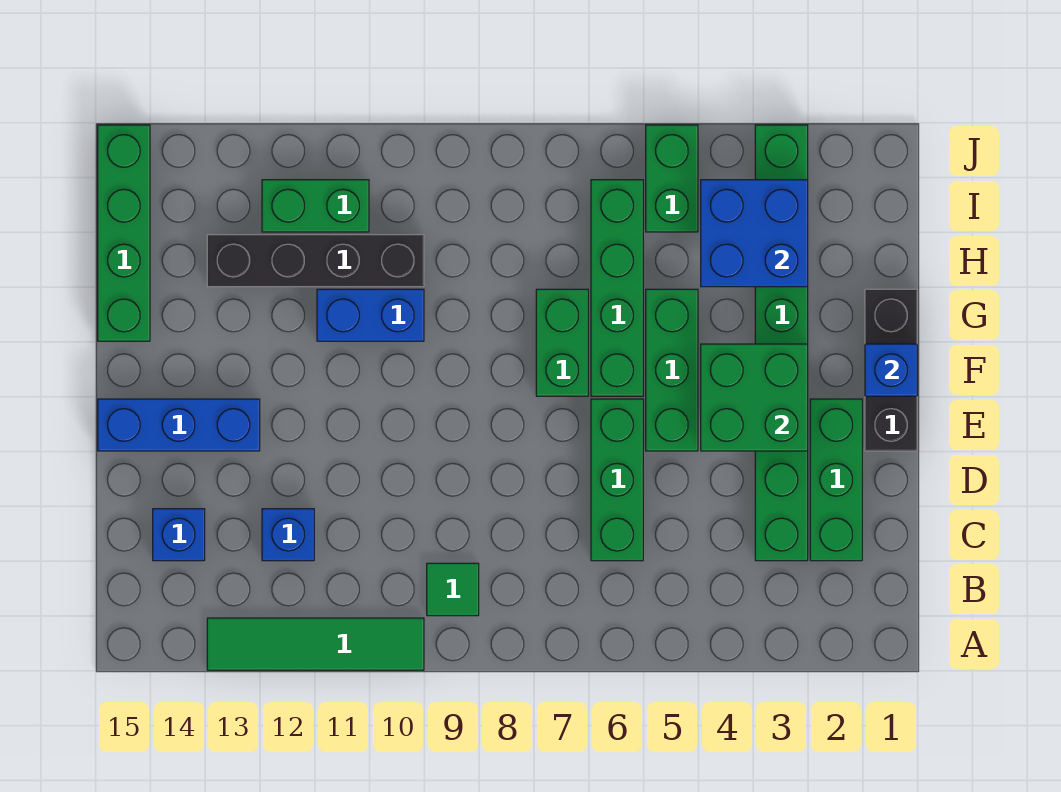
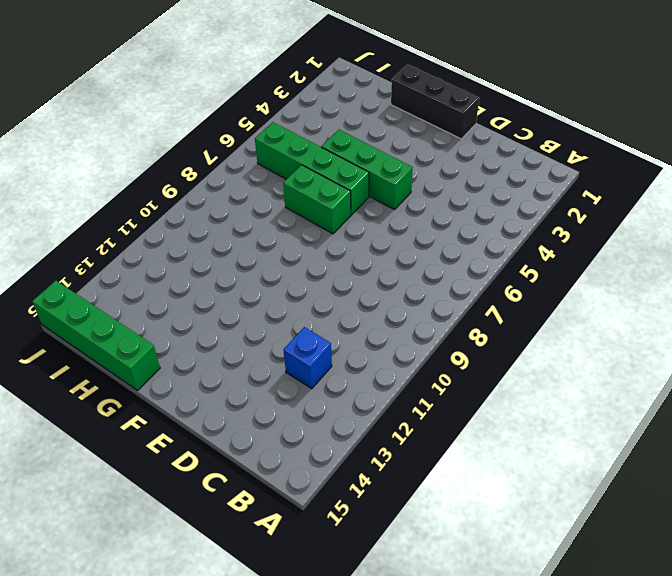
none -> green 1x4 tile [207,618,424,670]
none -> green 1x1 tile [427,563,479,616]
none -> green 1x3 brick [810,399,862,561]

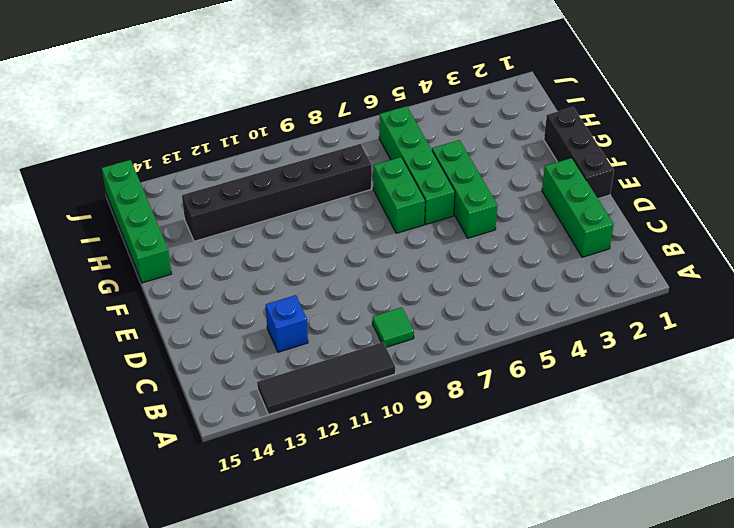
black 1x4 tile [257,342,395,414] -> green 1x4 tile [207,618,424,670]
black 1x6 brick [182,144,372,241] -> black 1x4 brick [207,235,424,287]
none -> green 1x8 brick [755,125,808,561]
none -> green 1x3 brick [591,399,643,561]
none -> blue 1x1 brick [153,509,205,561]

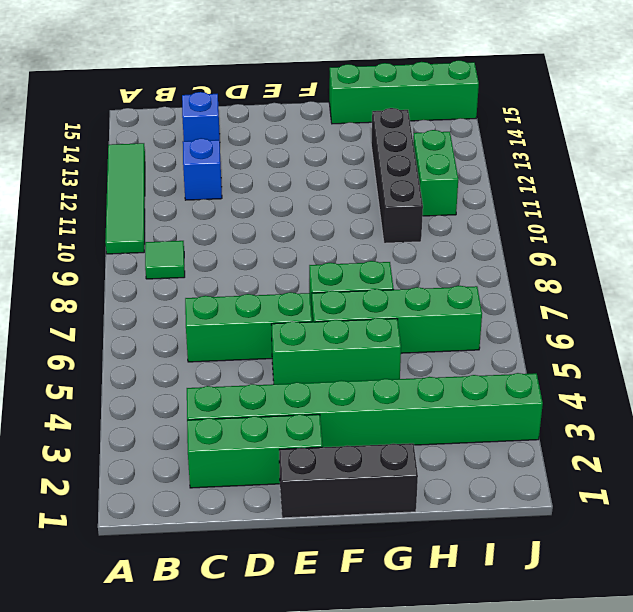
none -> blue 1x3 brick [98,399,260,451]
none -> blue 1x2 brick [317,289,424,341]
none -> green 1x2 brick [646,125,698,232]

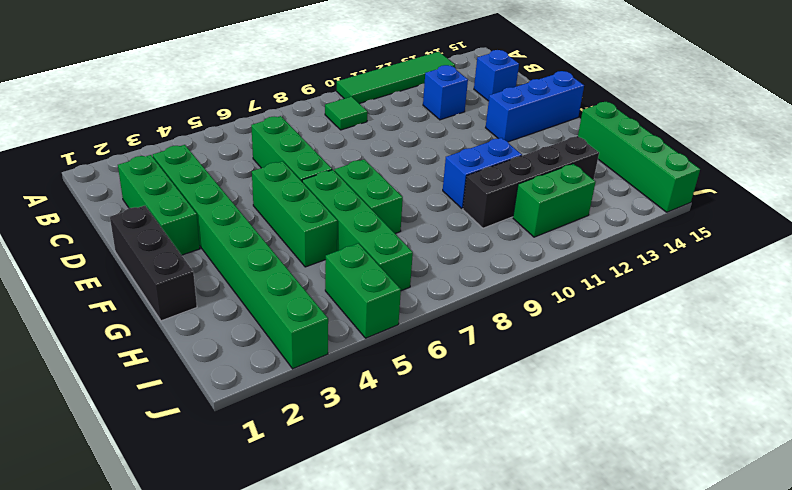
none -> green 2x2 brick [701,344,808,451]
none -> blue 1x1 brick [865,344,917,396]
none -> blue 2x2 brick [701,180,808,287]

